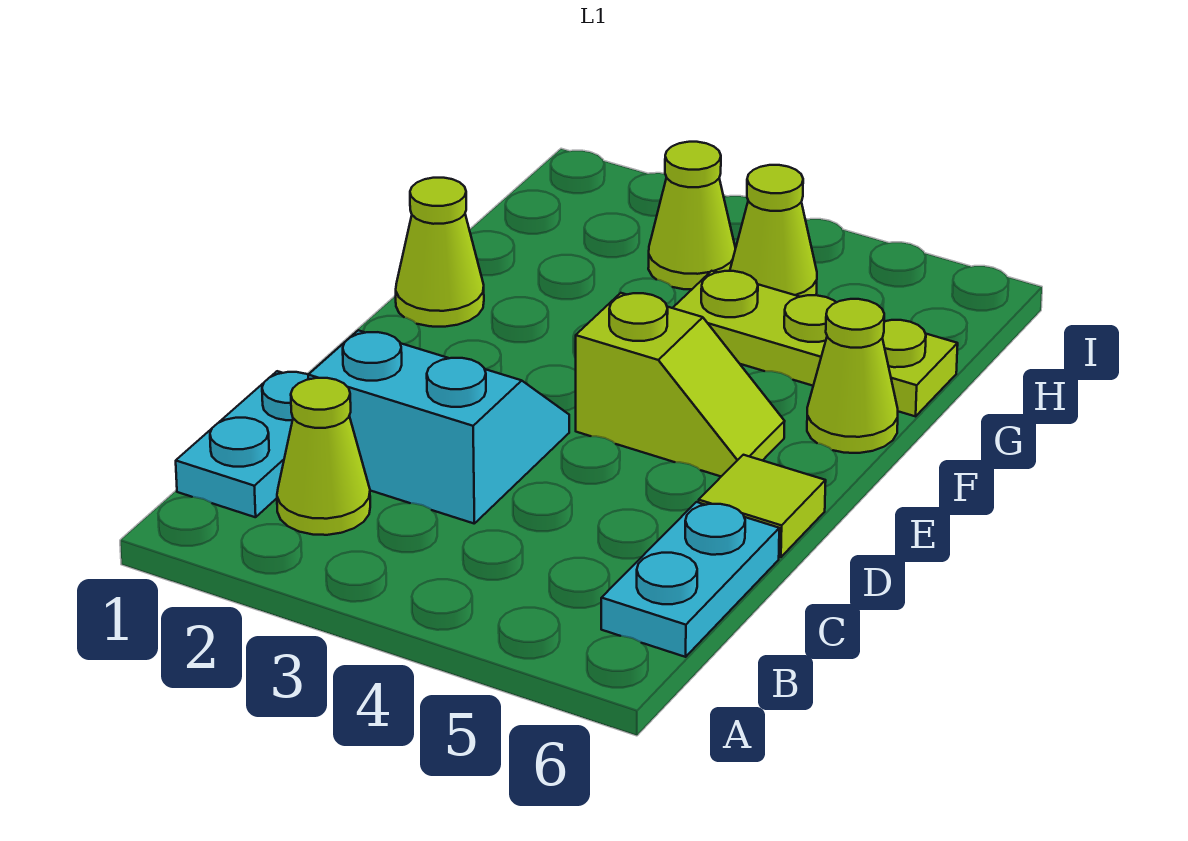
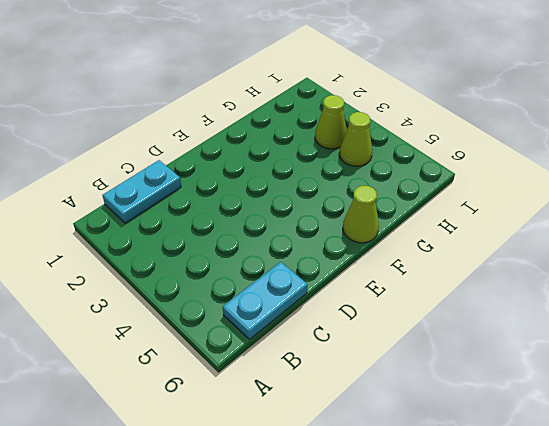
none -> lime 1x1 cone [277,378,370,535]
none -> cyan 2x2 slope [308,330,569,524]

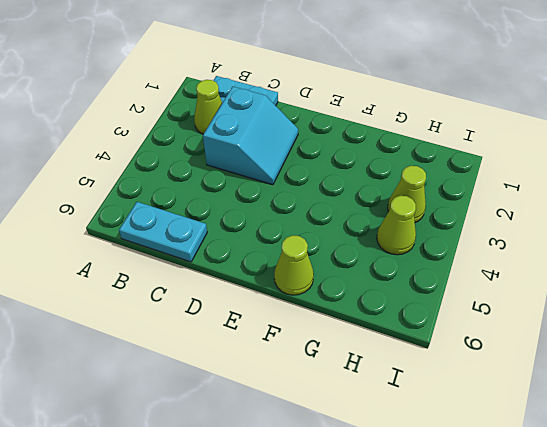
none -> lime 1x1 tile [699,455,826,557]
none -> lime 1x2 slope [576,293,785,476]

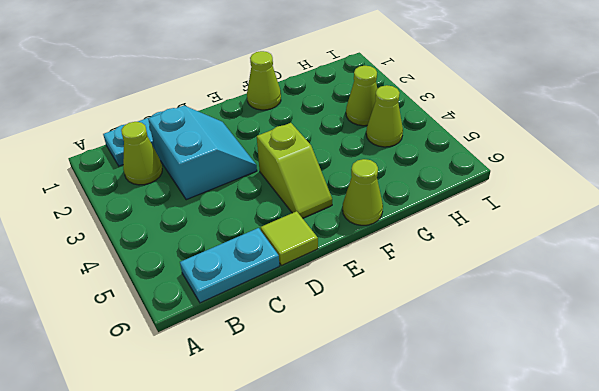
none -> lime 1x3 plate [673,271,958,416]

